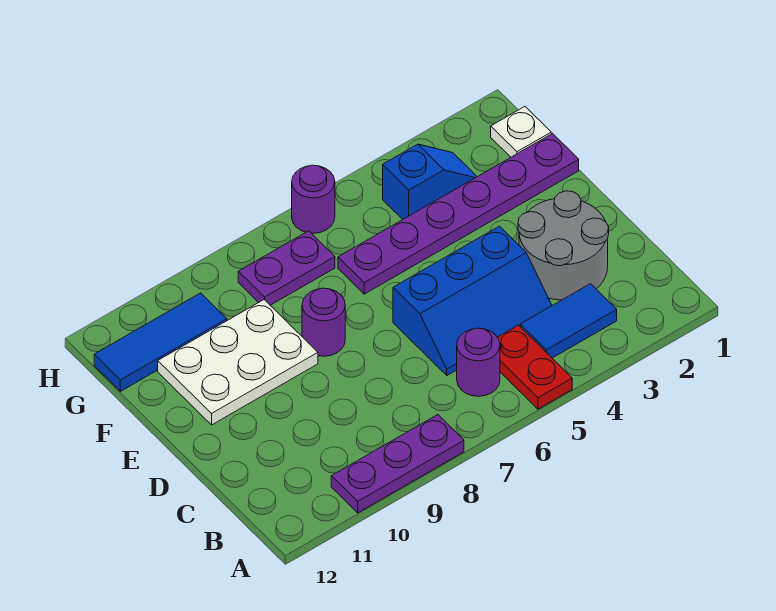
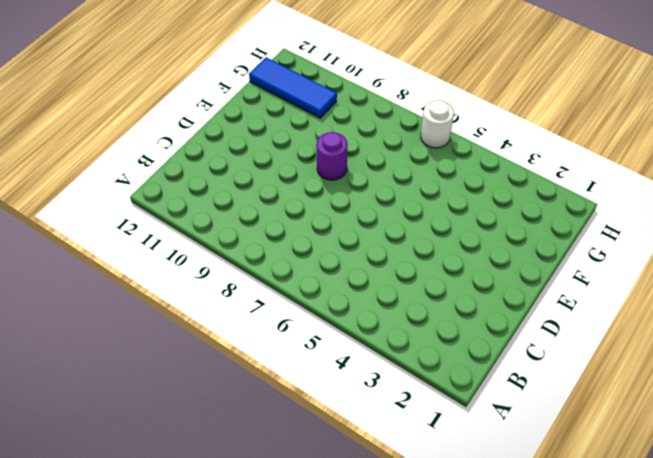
white 1x1 round brick [421,100,454,148] -> purple 1x1 round brick [292,165,335,233]
none -> red 1x2 plate [497,325,572,409]
none -> purple 1x3 plate [331,415,464,513]
none -> blue 1x2 tile [520,284,617,358]

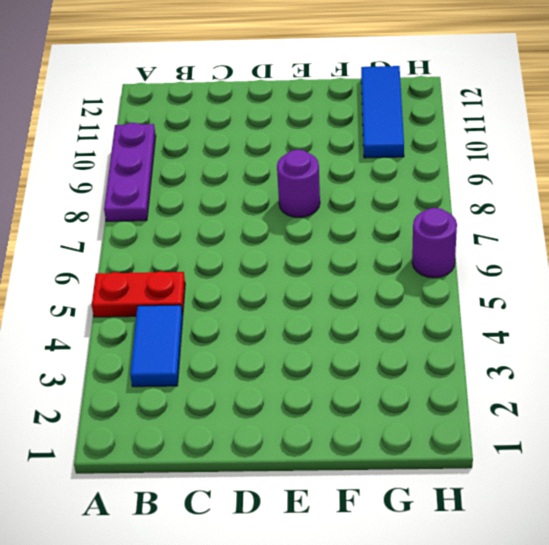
none -> purple 1x1 round brick [457,328,500,396]
none -> grey 2x2 round brick [518,191,609,300]
none -> blue 2x3 slope [393,226,552,375]

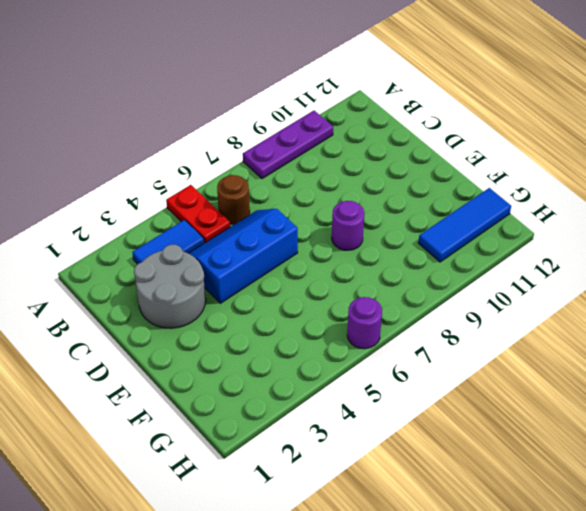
brown 1x1 round brick [217,175,250,224] -> purple 1x1 round brick [457,328,500,396]
none -> white 2x3 plate [158,300,318,425]
none -> purple 1x6 plate [338,134,579,294]
none -> white 1x1 plate [491,107,551,157]

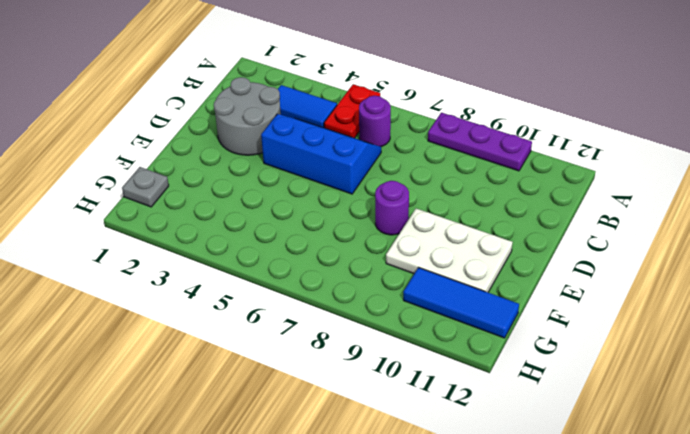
grey 1x1 plate [122,167,169,207] -> white 1x1 plate [491,107,551,157]
none -> purple 1x6 plate [338,134,579,294]
none -> blue 1x2 slope [383,144,477,219]
none -> purple 1x2 plate [238,231,335,305]

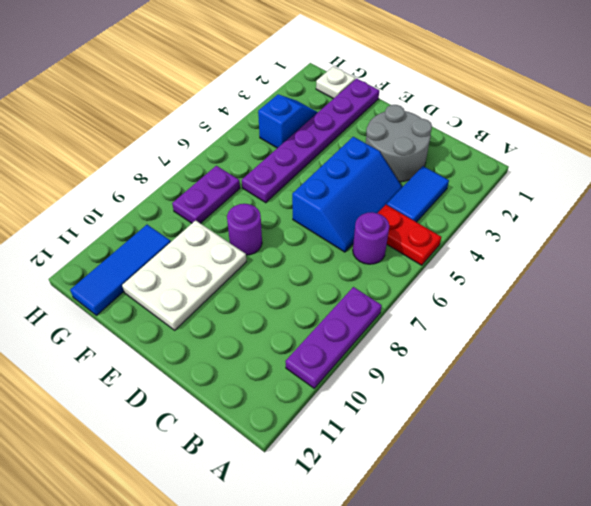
none -> purple 1x1 round brick [292,165,335,233]

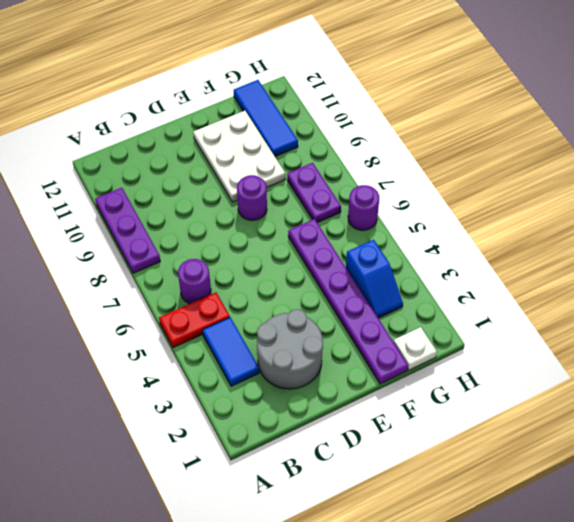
none -> blue 2x3 slope [393,226,552,375]

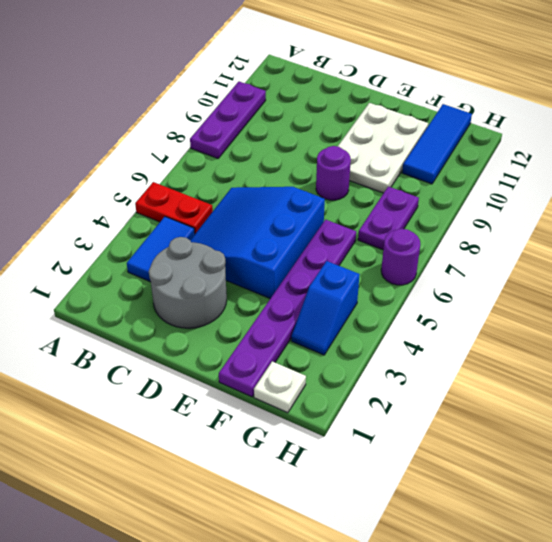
blue 3x3 slope [190,187,325,299] -> blue 2x3 slope [393,226,552,375]
none -> purple 1x1 round brick [457,328,500,396]

